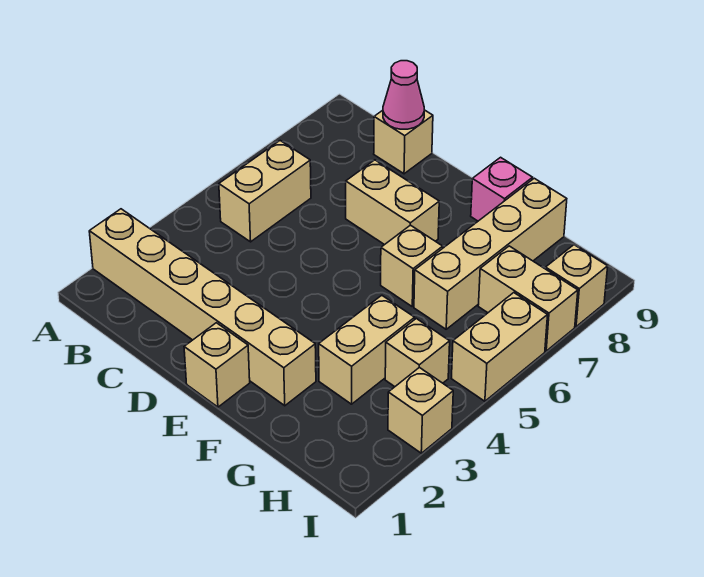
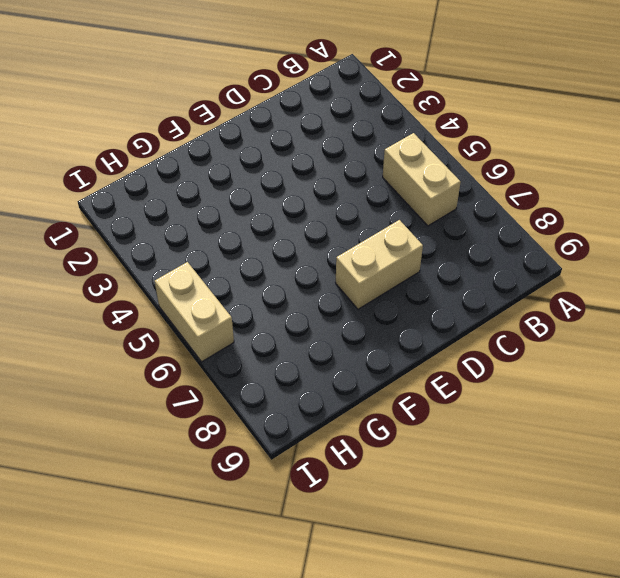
none -> tan 1x6 brick [89,209,316,406]
none -> tan 1x1 brick [374,110,433,174]
none -> tan 1x1 brick [184,323,250,407]

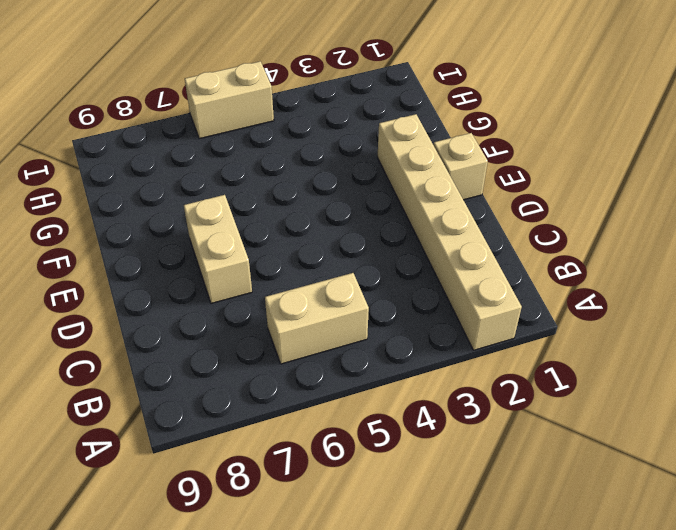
none -> tan 1x1 brick [374,110,433,174]
none -> tan 1x1 brick [381,225,443,306]
none -> pink 1x1 brick [471,157,533,221]

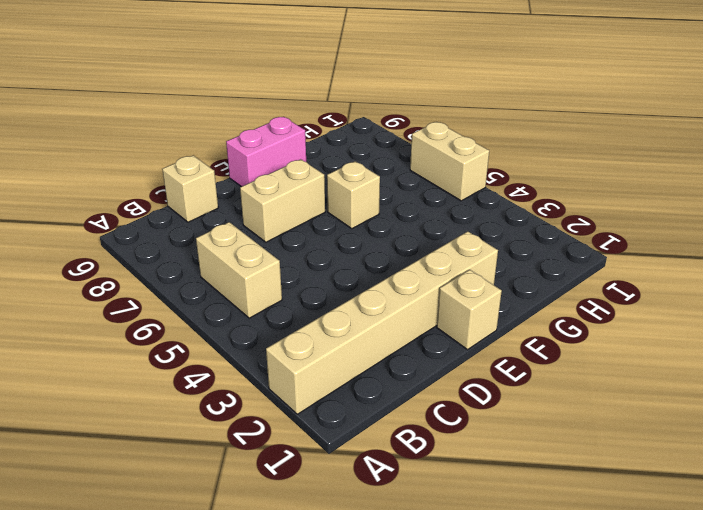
pink 1x2 brick [226,117,306,187] -> pink 1x1 brick [471,157,533,221]
none -> tan 1x2 brick [319,295,415,404]
none -> tan 1x4 brick [414,178,567,329]
none -> tan 1x1 brick [385,318,450,387]

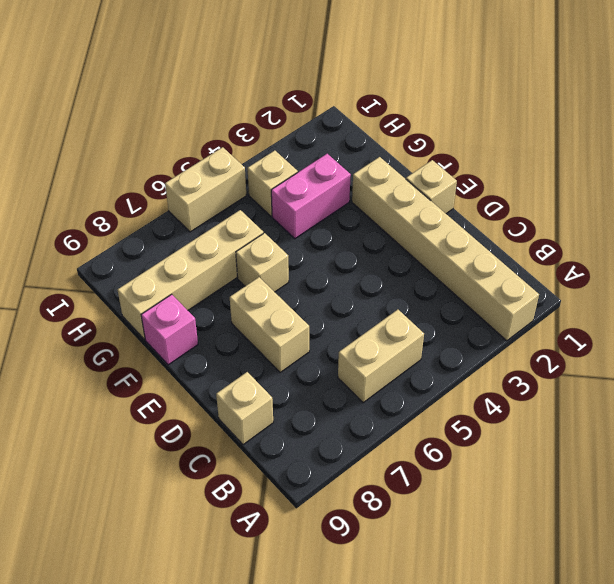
pink 1x2 brick [271,154,351,239] -> tan 1x2 brick [319,295,415,404]
none -> tan 1x2 brick [478,246,578,351]
none -> tan 1x1 brick [388,367,453,453]
none -> tan 1x1 brick [545,245,608,327]

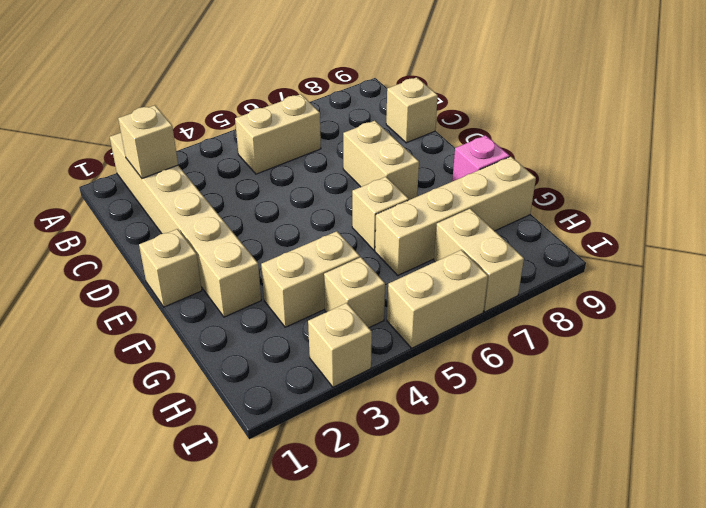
tan 1x1 brick [118,105,178,178] -> tan 1x1 brick moved to [545,245,608,327]
none -> pink 1x1 cone [383,61,424,129]

